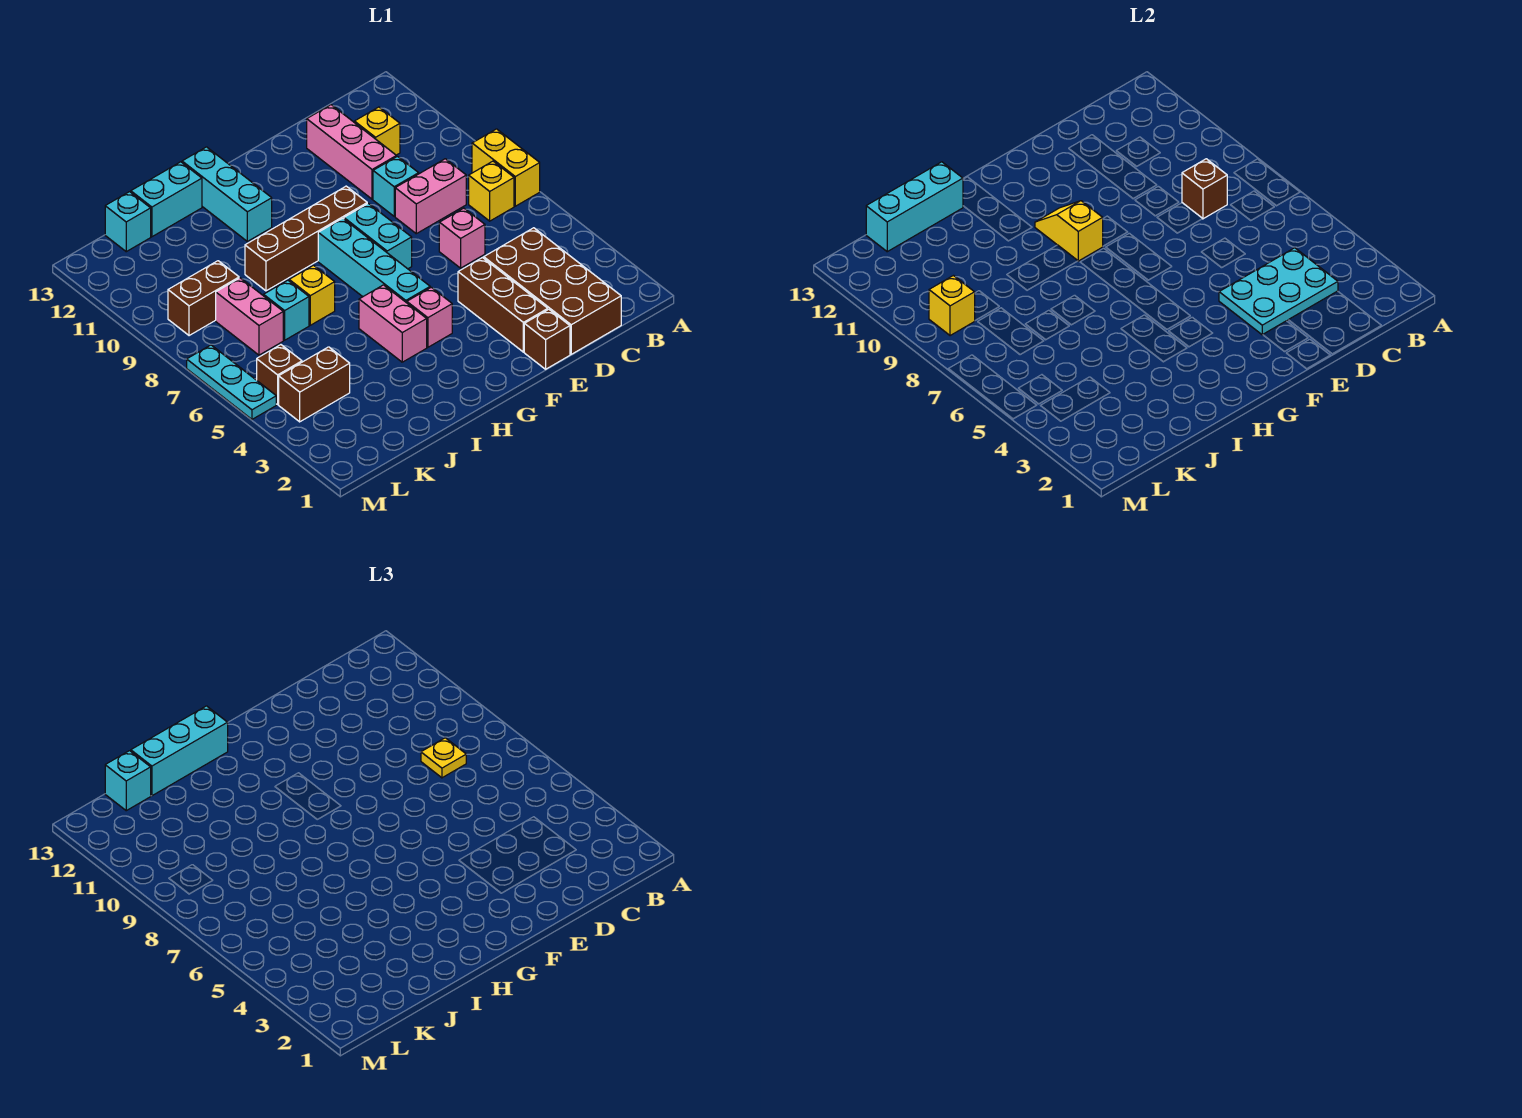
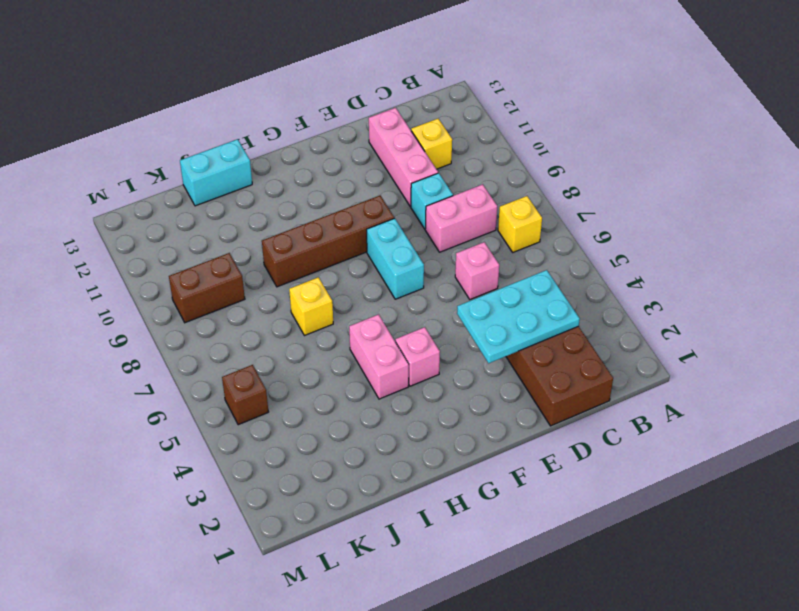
none -> yellow 1x2 brick [472,129,540,206]
none -> brown 1x1 brick [524,309,570,369]
none -> brown 1x3 brick [458,258,548,352]
none -> cyan 1x4 brick [318,218,430,303]

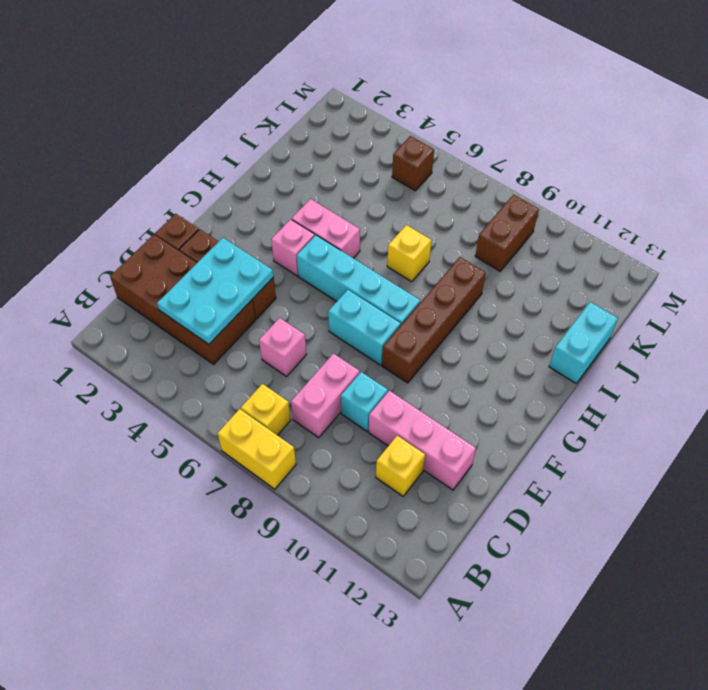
none -> cyan 1x3 brick [182,147,272,241]
none -> cyan 1x1 brick [264,280,309,340]
none -> brown 1x2 brick [279,347,350,422]
none -> pink 1x2 brick [216,278,283,355]

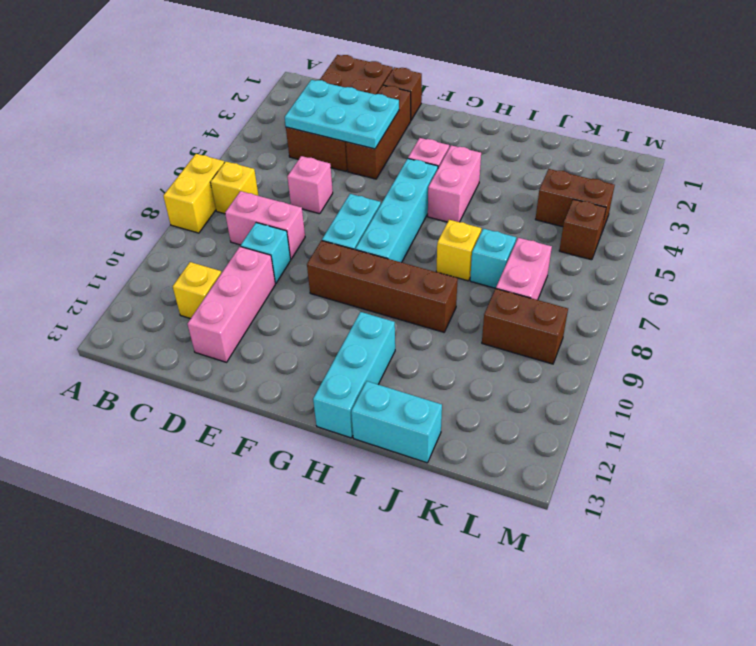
none -> cyan 1x1 brick [105,192,151,252]
none -> cyan 1x3 plate [187,345,276,419]
none -> brown 1x1 brick [1182,159,1227,219]
none -> yellow 1x2 slope [1035,201,1103,261]

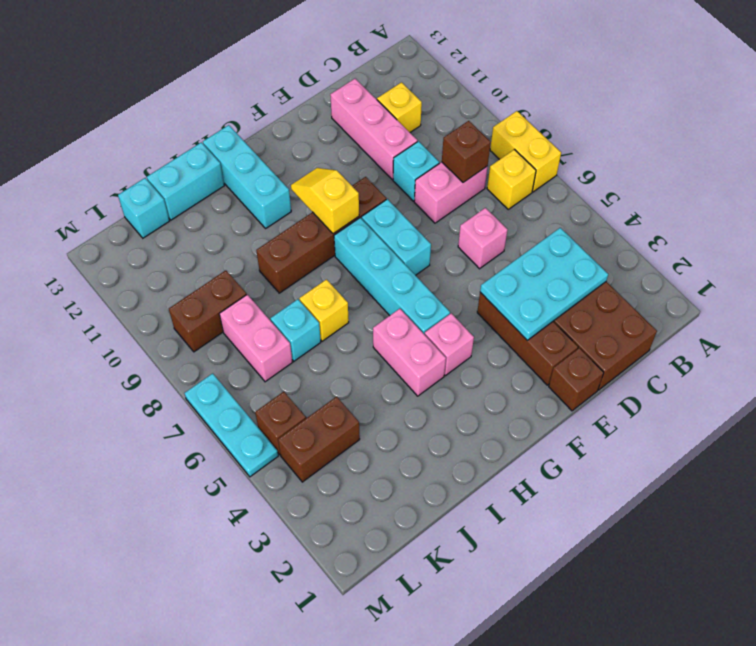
none -> cyan 1x3 brick [866,162,963,252]
none -> yellow 1x1 brick [929,276,975,336]
none -> yellow 1x1 plate [421,738,466,778]
none -> cyan 1x3 brick [131,706,228,796]

